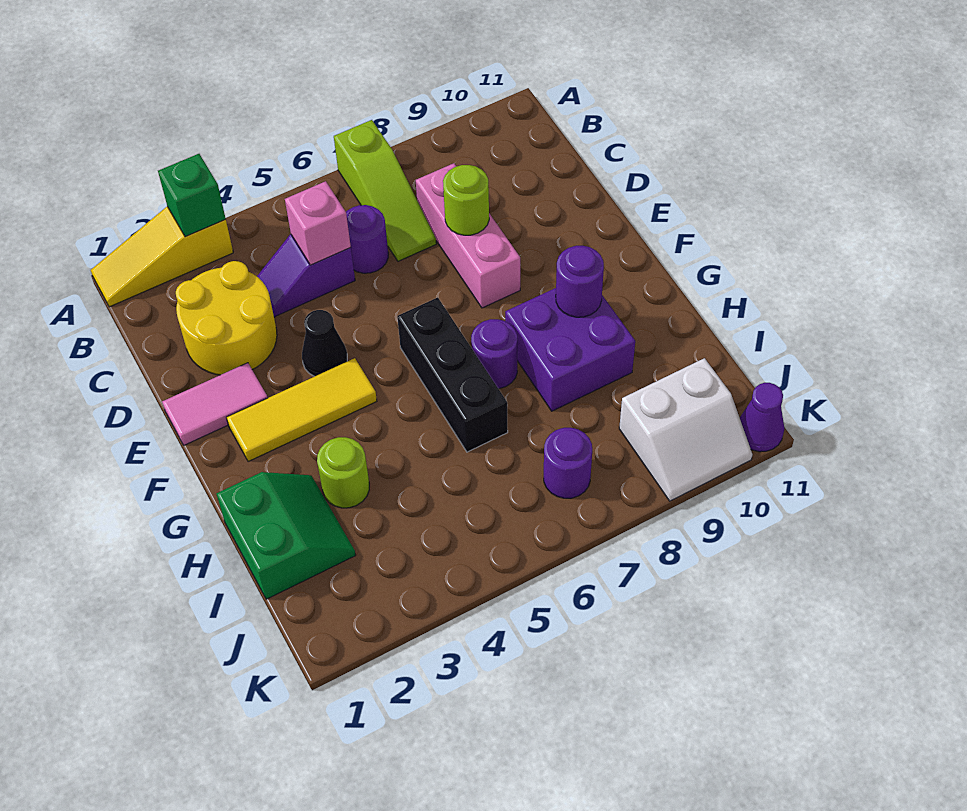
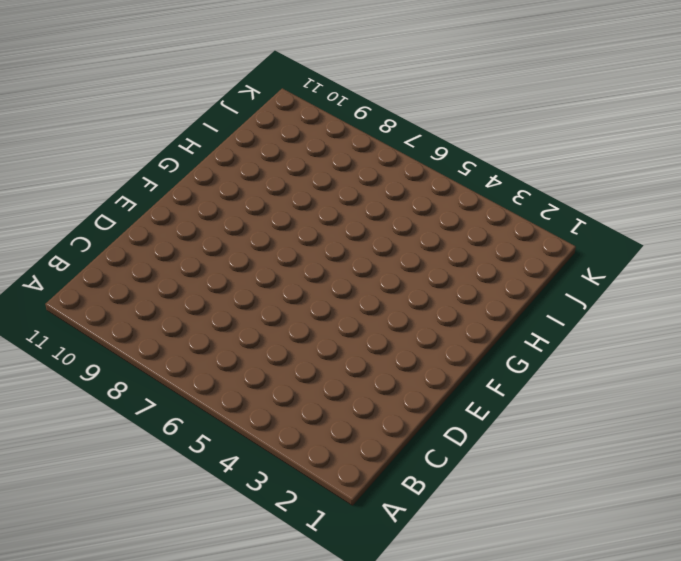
none -> yellow 1x3 slope [91,207,233,307]
none -> lime 1x3 slope [334,120,436,261]
none -> yellow 2x2 round brick [176,261,277,375]

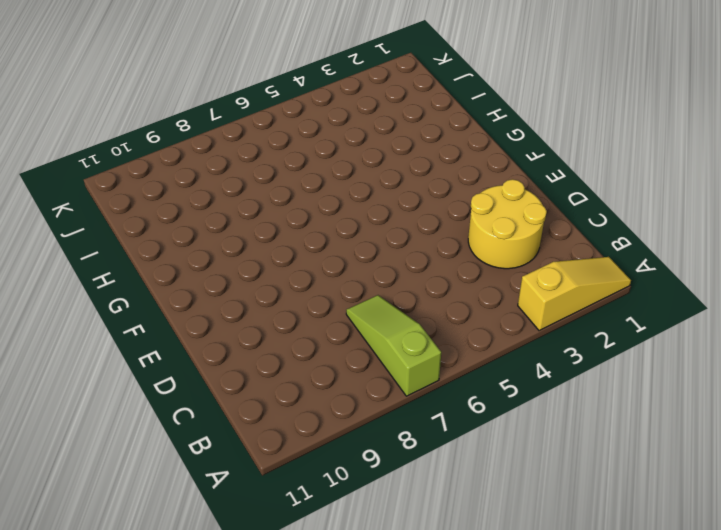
none -> purple 1x2 slope [257,234,355,317]
none -> purple 1x1 round brick [346,205,388,273]
none -> pink 1x3 brick [416,163,520,308]

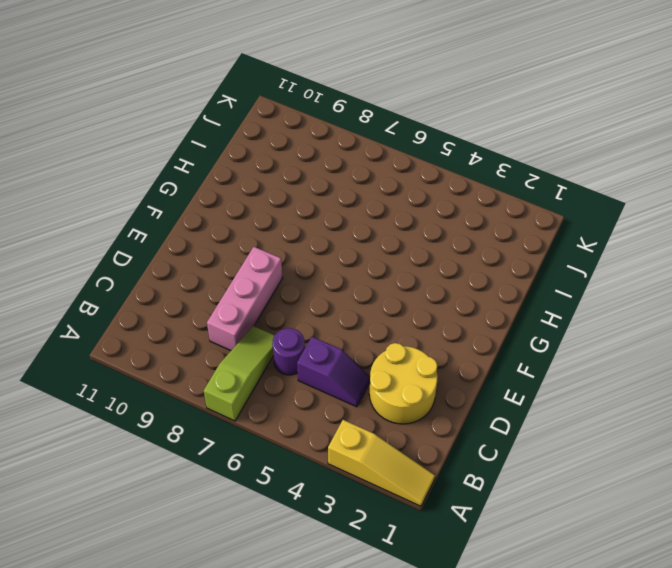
none -> pink 1x2 tile [162,363,268,445]
none -> black 1x1 cone [302,310,347,377]
none -> yellow 1x3 tile [226,358,377,462]

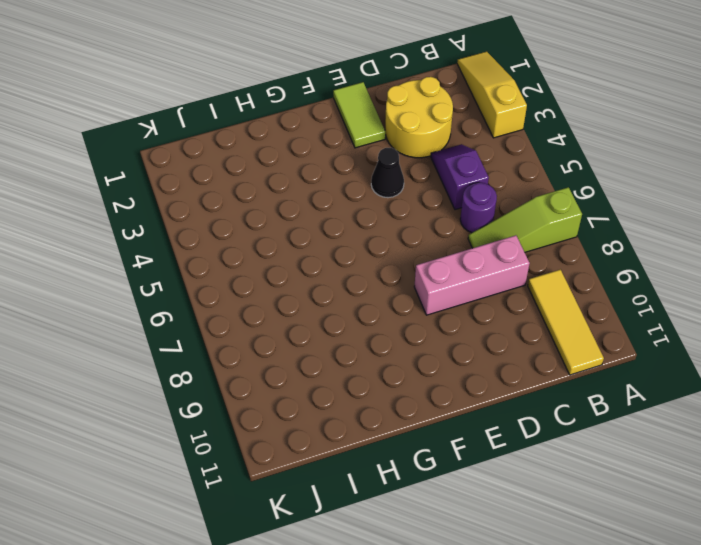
yellow 1x3 tile [528,270,604,375] -> yellow 1x3 tile moved to [226,358,377,462]
lime 1x2 tile [333,82,385,148] -> pink 1x2 tile [162,363,268,445]
none -> black 1x3 brick [397,297,508,452]
none -> purple 1x1 round brick [471,319,517,389]
none -> purple 2x2 brick [505,288,635,411]

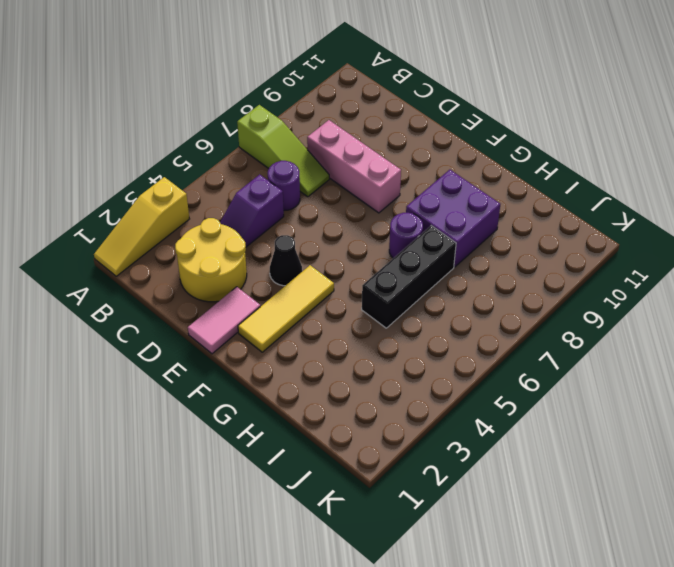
black 1x3 brick [362,226,456,328] -> black 1x3 brick turned to [397,297,508,452]
none -> green 2x2 slope [216,472,356,599]
none -> lime 1x1 round brick [317,437,369,508]
none -> purple 1x1 round brick [544,428,592,498]

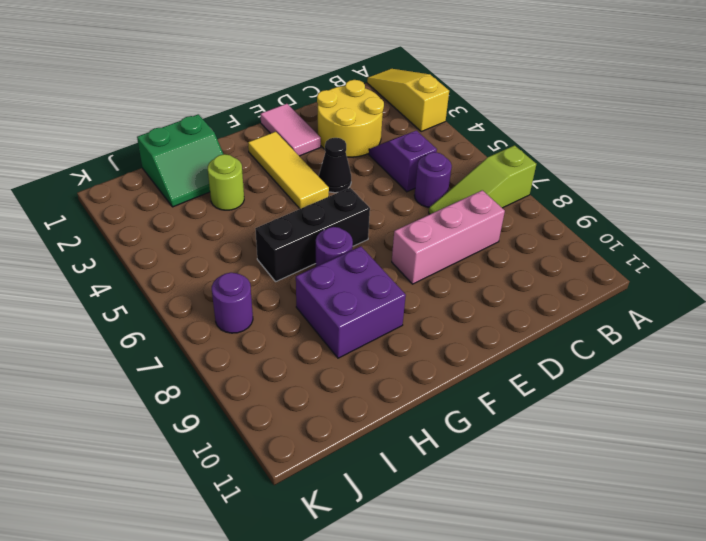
none -> white 2x2 slope [619,358,752,501]
none -> purple 1x1 cone [740,383,784,452]
none -> green 1x1 brick [158,154,226,237]

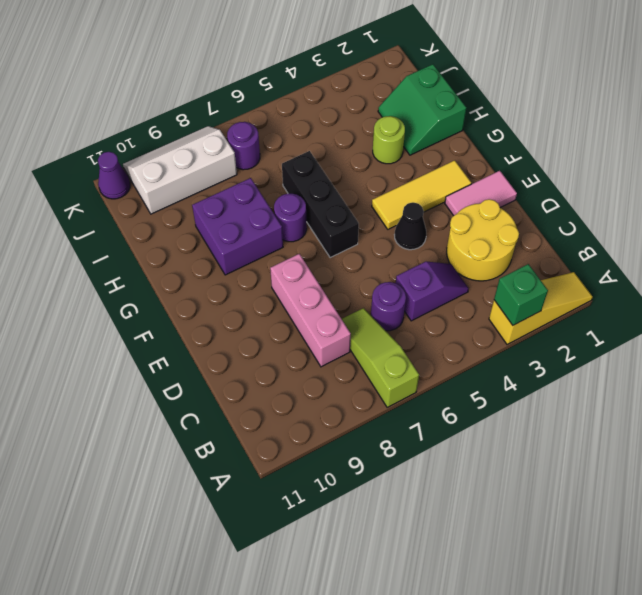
white 2x3 slope [123,126,237,214] -> white 2x2 slope [619,358,752,501]
none -> pink 1x1 brick [285,181,351,265]
none -> lime 1x1 round brick [443,165,489,235]
none -> purple 1x1 round brick [556,246,604,317]

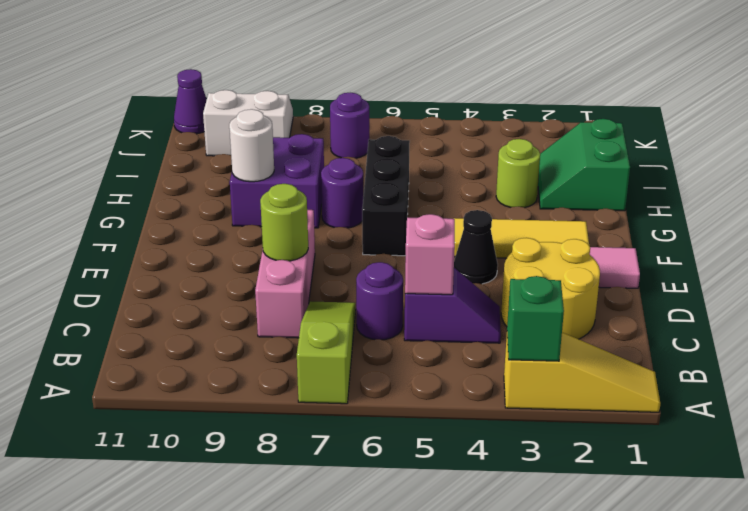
white 1x1 round brick [229,109,274,182] -> purple 1x1 round brick [556,246,604,317]

